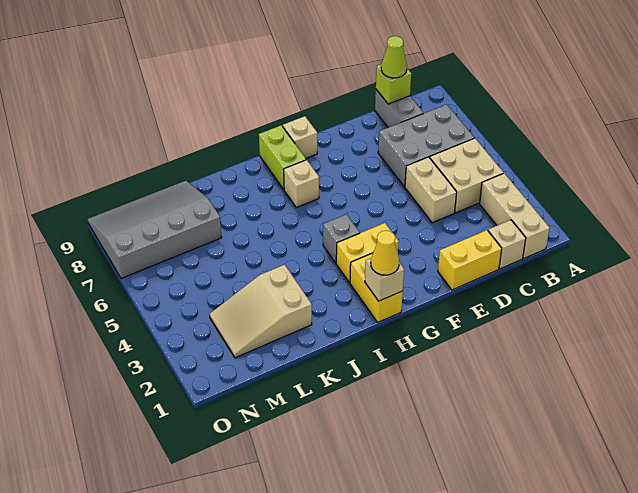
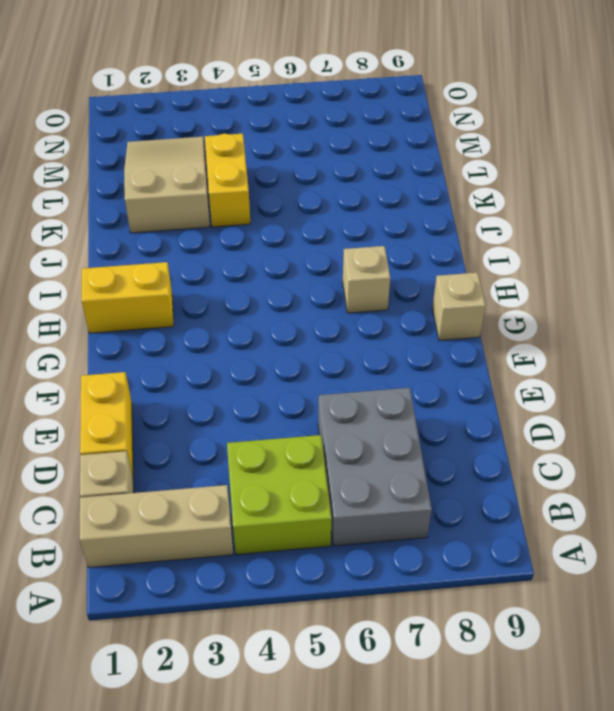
lime 2x2 brick [227,435,332,555] -> tan 2x2 brick [430,138,504,213]
yellow 1x2 brick [205,134,250,227] -> yellow 1x2 brick moved to [336,223,399,283]
none -> grey 1x2 brick [375,90,423,127]
none -> tan 1x2 brick [405,157,457,223]
none -> grey 1x1 brick [323,214,360,263]

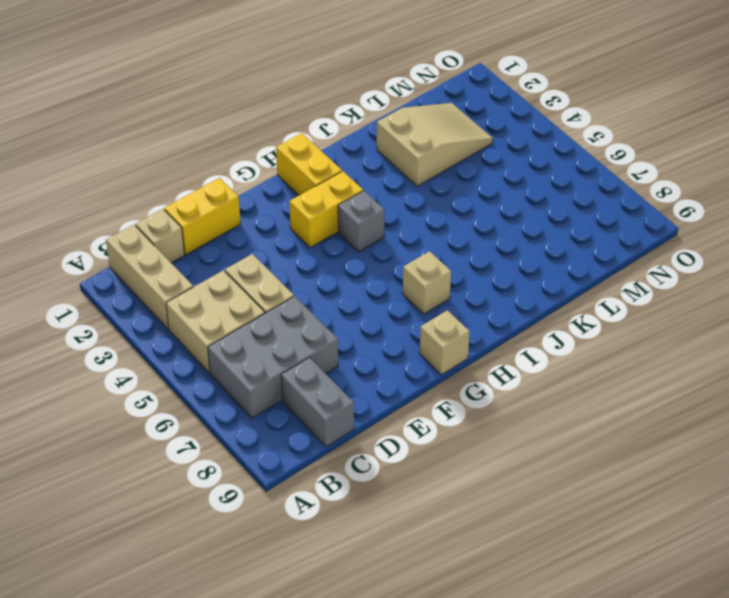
none -> lime 1x2 brick [259,125,306,189]
none -> grey 3x4 slope [87,181,222,278]
none -> lime 1x1 brick [376,64,411,104]

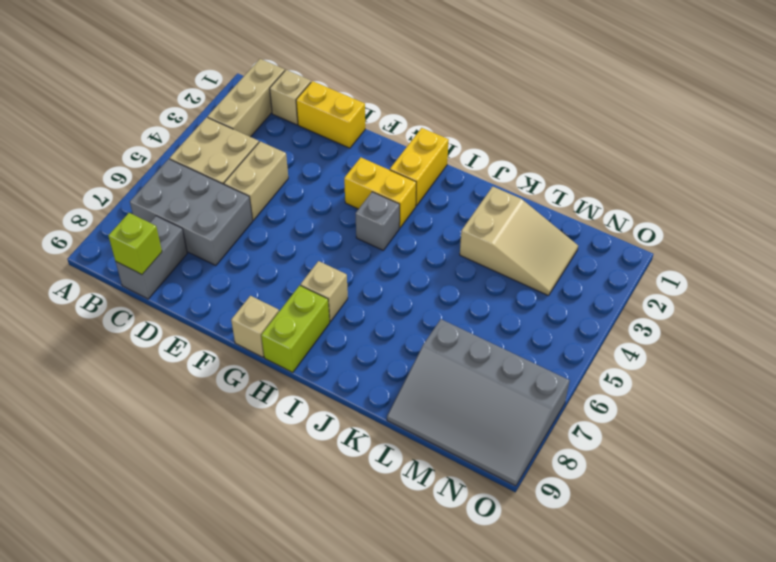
none -> tan 1x1 brick [365,258,404,301]
none -> lime 1x1 cone [381,36,407,78]
none -> yellow 1x1 cone [371,231,399,275]

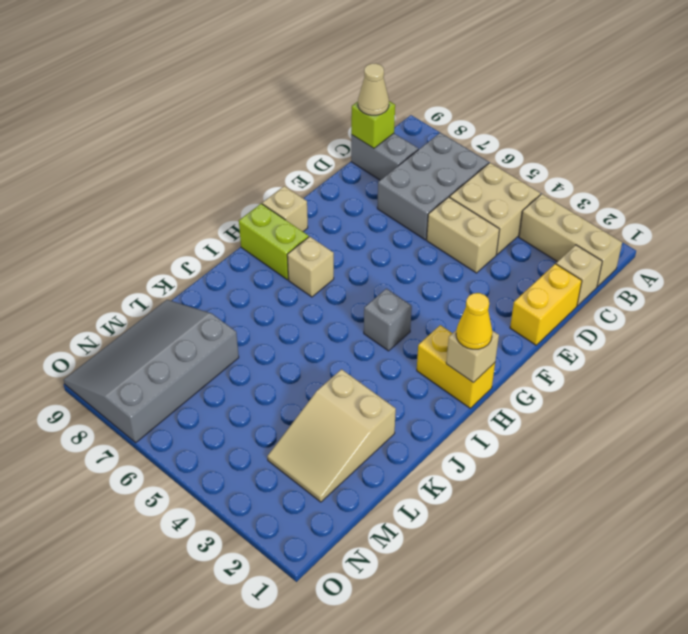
tan 1x1 cone [358,63,389,115] -> lime 1x1 cone [381,36,407,78]
none -> yellow 1x2 brick [336,223,399,283]

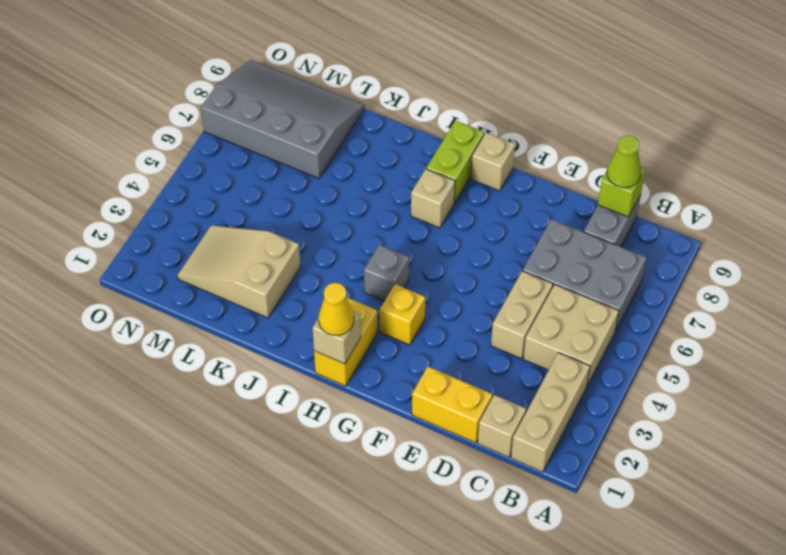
yellow 1x1 brick [380,284,425,345] -> yellow 1x2 brick [336,223,399,283]

